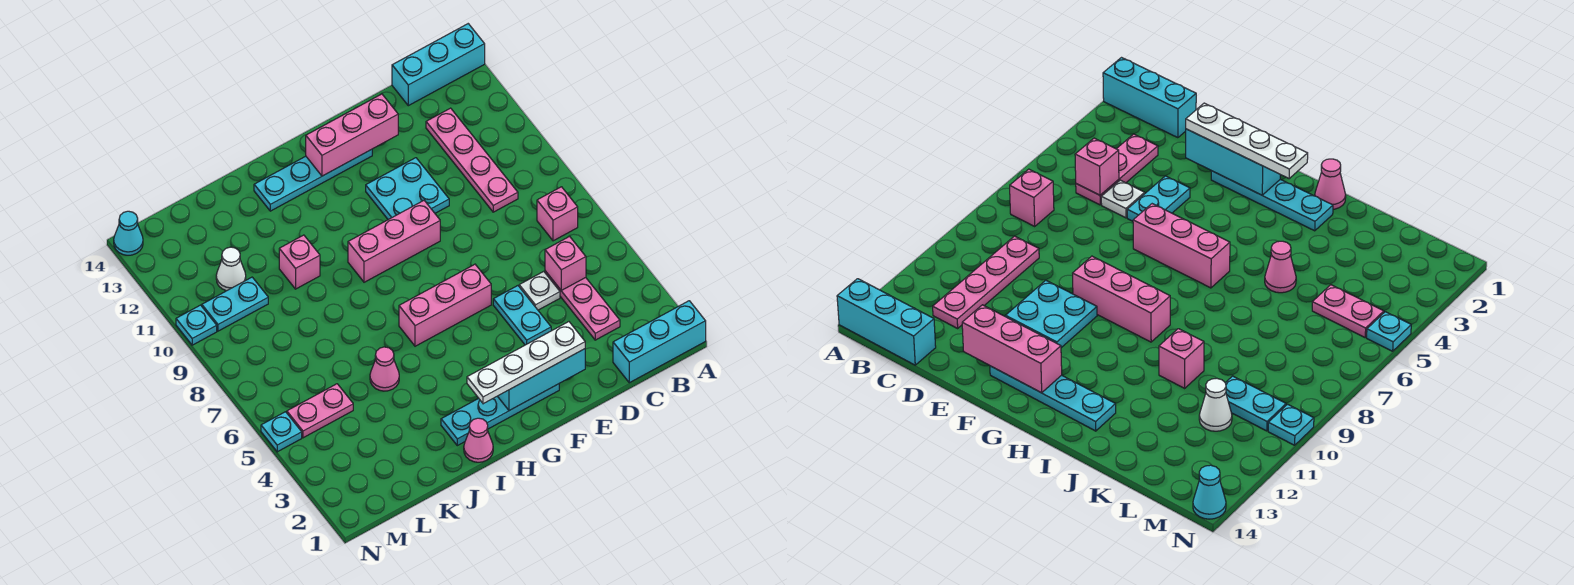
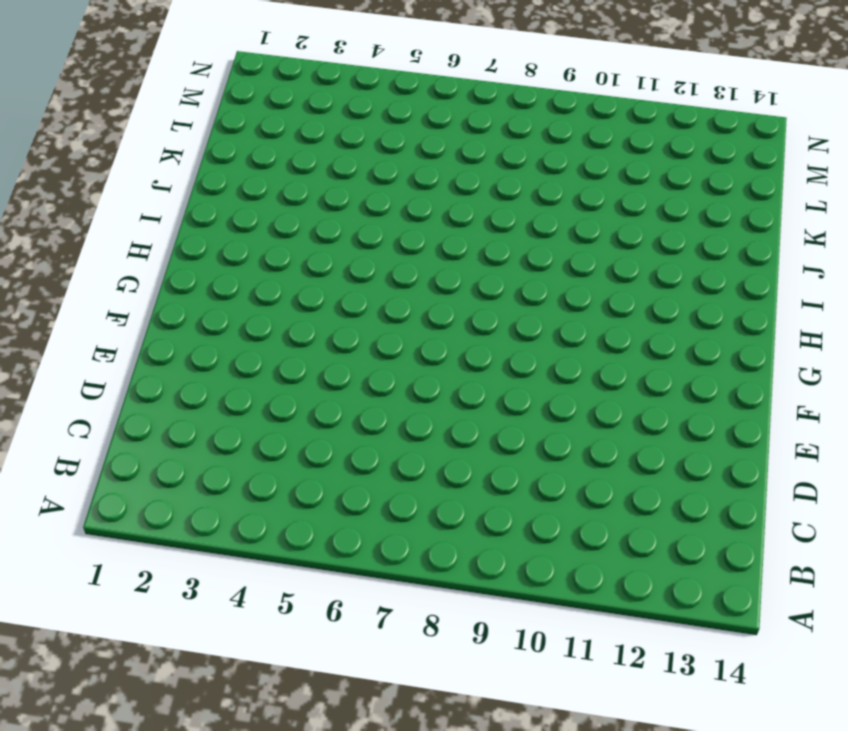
none -> cyan 1x3 brick [613,301,706,383]
none -> cyan 1x3 brick [392,24,485,106]
none -> pink 1x1 brick [537,187,578,241]

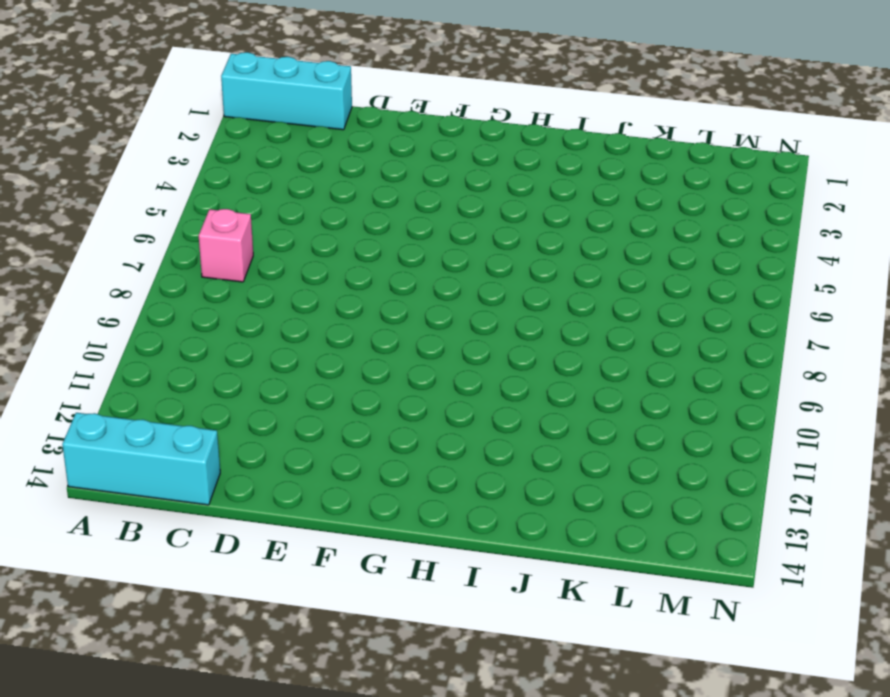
none -> pink 1x3 plate [545,271,620,340]
none -> pink 1x4 plate [426,108,518,212]
none -> white 1x1 plate [519,271,560,310]

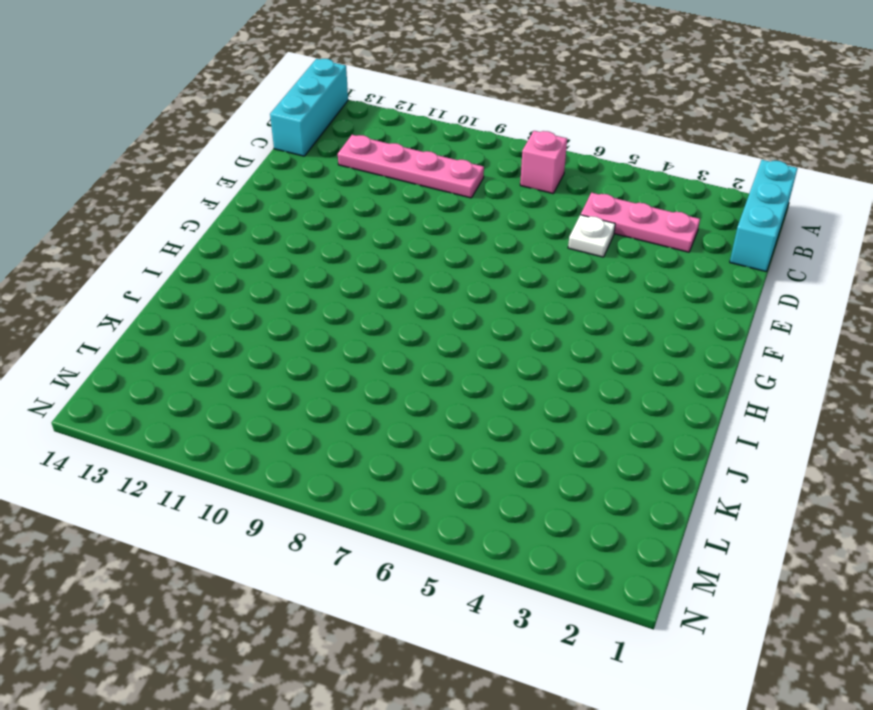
none -> cyan 1x2 plate [493,286,551,345]
none -> cyan 2x2 plate [366,158,449,220]
none -> cyan 1x4 plate [441,384,559,446]

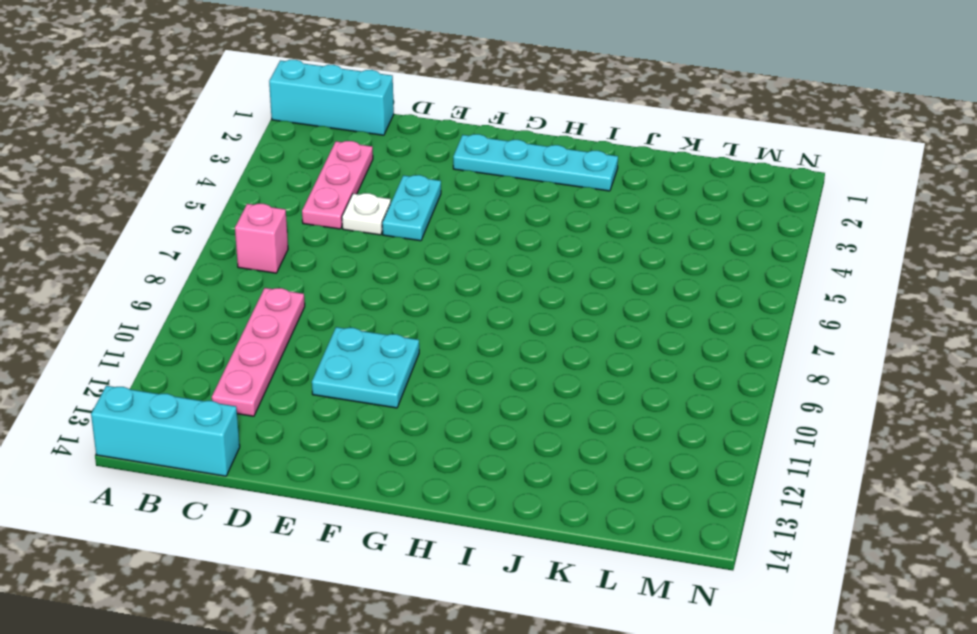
none -> pink 1x3 brick [399,264,491,346]
none -> pink 1x3 brick [348,200,440,282]
none -> cyan 1x4 plate [254,149,372,211]

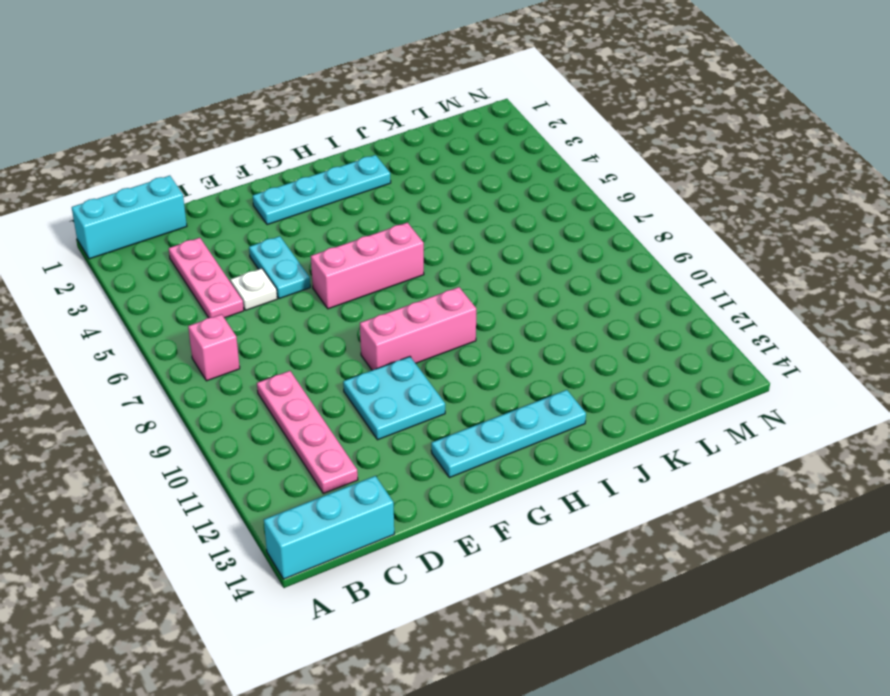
none -> pink 1x1 cone [464,418,493,462]
none -> pink 1x1 cone [370,347,399,391]
none -> pink 1x1 brick [279,235,320,289]

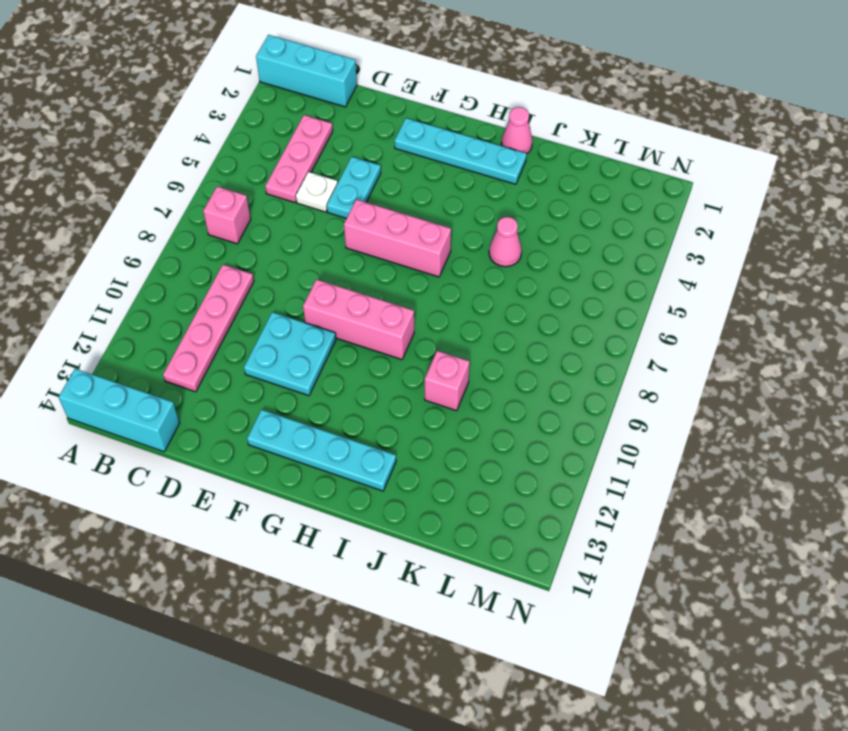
none -> pink 1x2 plate [287,384,353,438]
none -> cyan 1x2 plate [202,277,268,331]
none -> white 1x1 cone [216,247,246,291]

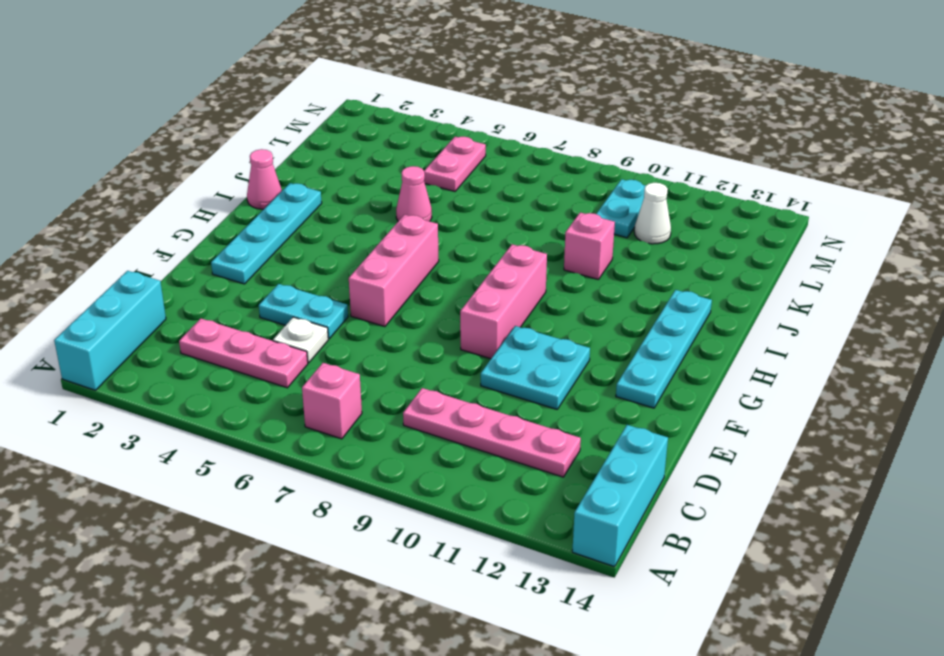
none -> cyan 1x1 plate [261,412,302,452]
none -> cyan 1x1 plate [176,305,217,345]
none -> cyan 1x1 cone [114,211,143,255]

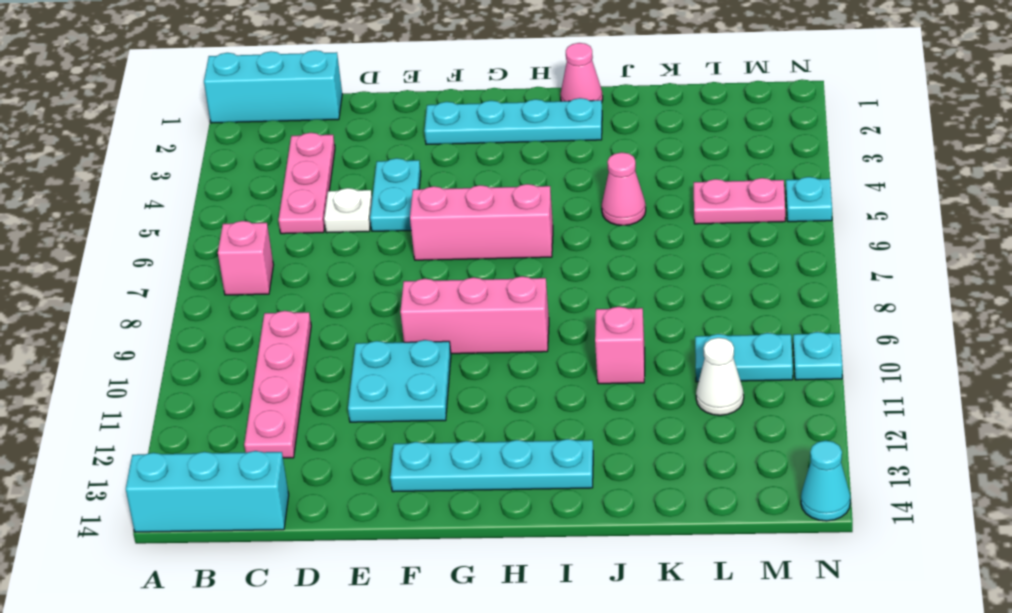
none -> pink 1x1 brick [545,236,586,291]
none -> cyan 1x3 brick [498,349,585,411]
none -> pink 1x3 brick [306,94,398,176]

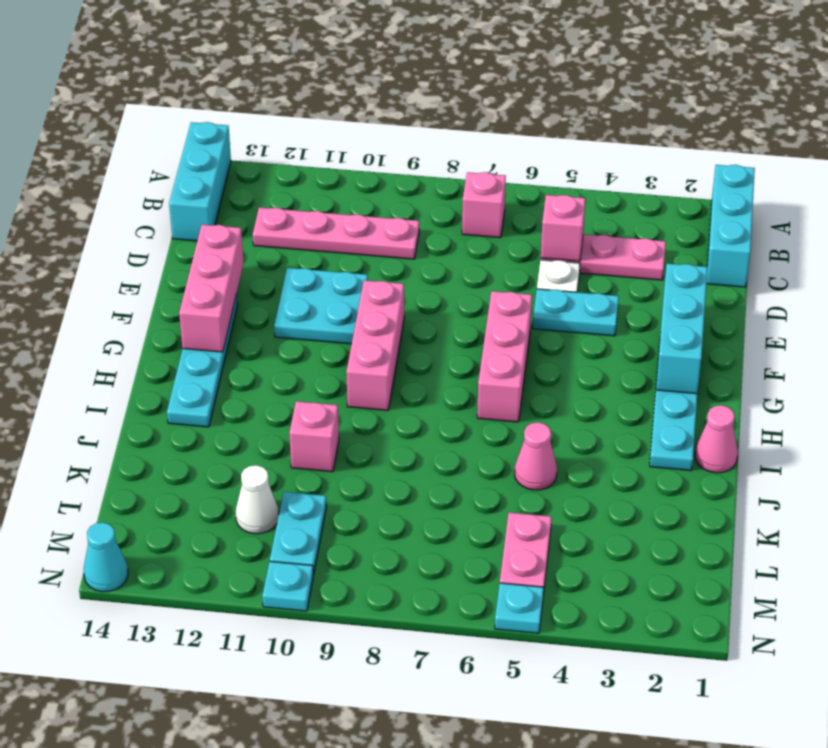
none -> white 1x4 plate [467,322,585,404]

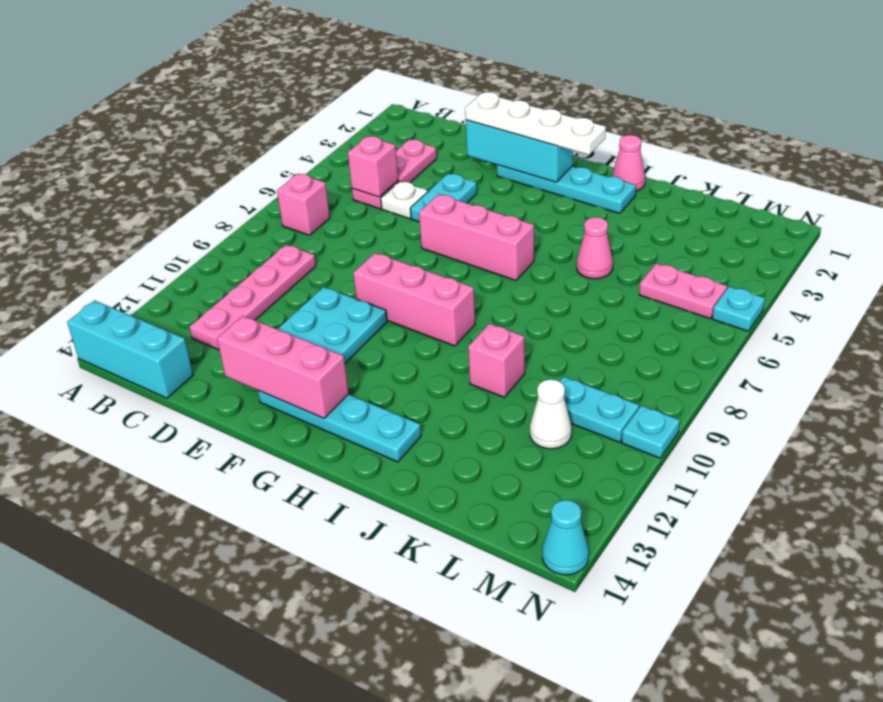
none -> cyan 1x3 brick [613,301,706,383]

